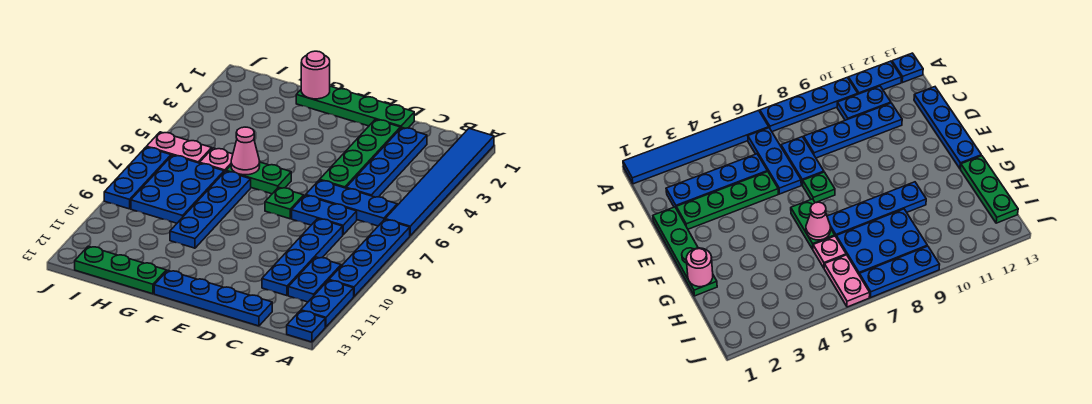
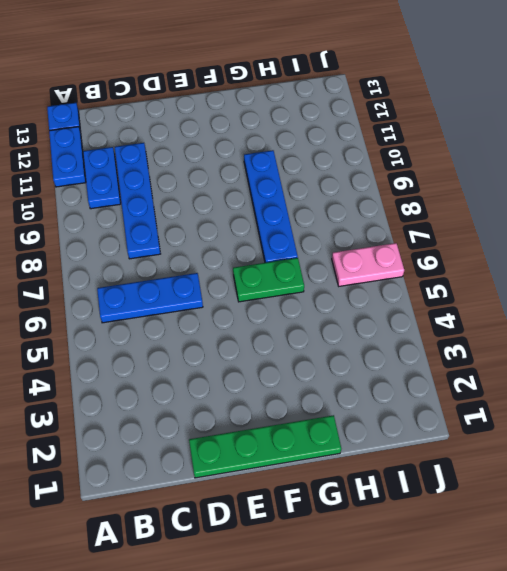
none -> blue 1x6 tile [385,129,494,235]
none -> blue 1x4 plate [329,220,410,296]
none -> blue 1x4 plate [346,128,427,197]

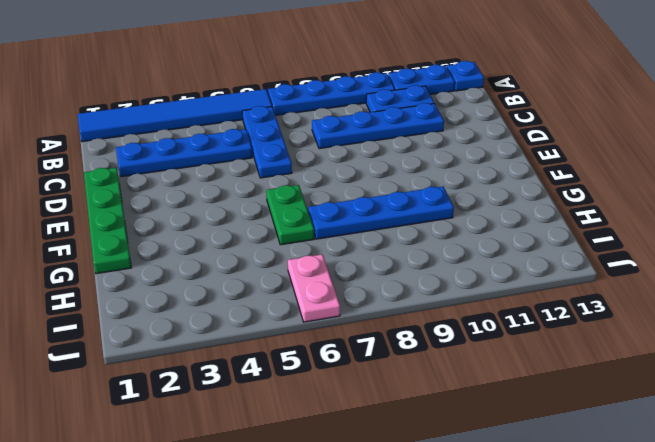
none -> blue 1x2 plate [292,195,357,235]
none -> blue 1x4 plate [154,270,272,326]
none -> green 1x4 plate [320,119,400,188]

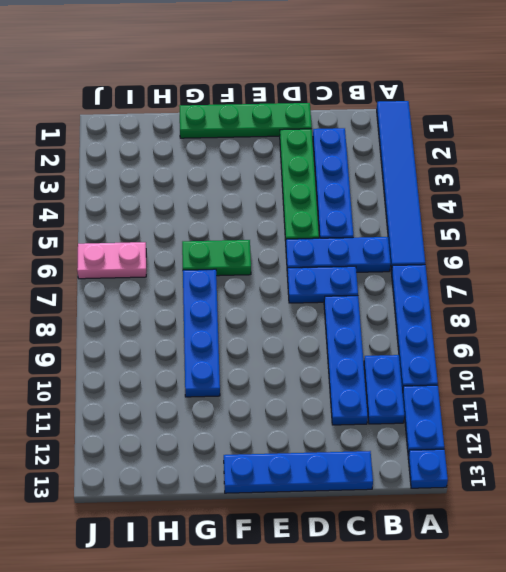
none -> green 1x1 plate [265,187,304,219]
none -> green 1x3 plate [75,246,166,294]
none -> pink 1x1 plate [200,148,233,172]

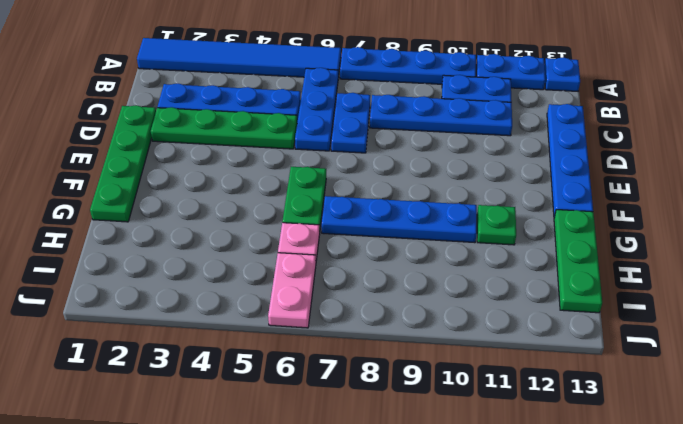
green 1x1 plate [477,205,516,245] -> green 1x1 plate moved to [265,187,304,219]
none -> blue 2x3 plate [131,155,224,223]
none -> blue 1x3 plate [104,147,171,209]
none -> pink 1x1 round brick [301,51,330,99]

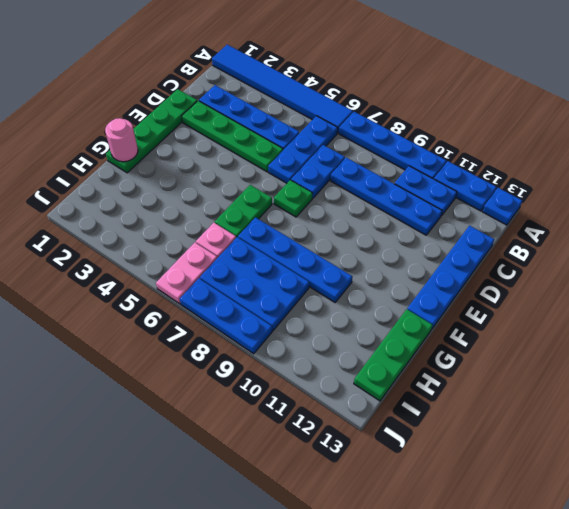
none -> pink 1x1 cone [231,127,260,175]

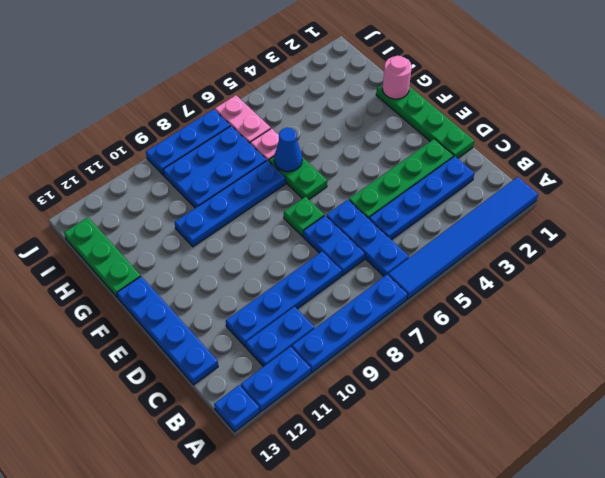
blue 1x1 cone [274,128,302,172] -> pink 1x1 cone [231,127,260,175]

